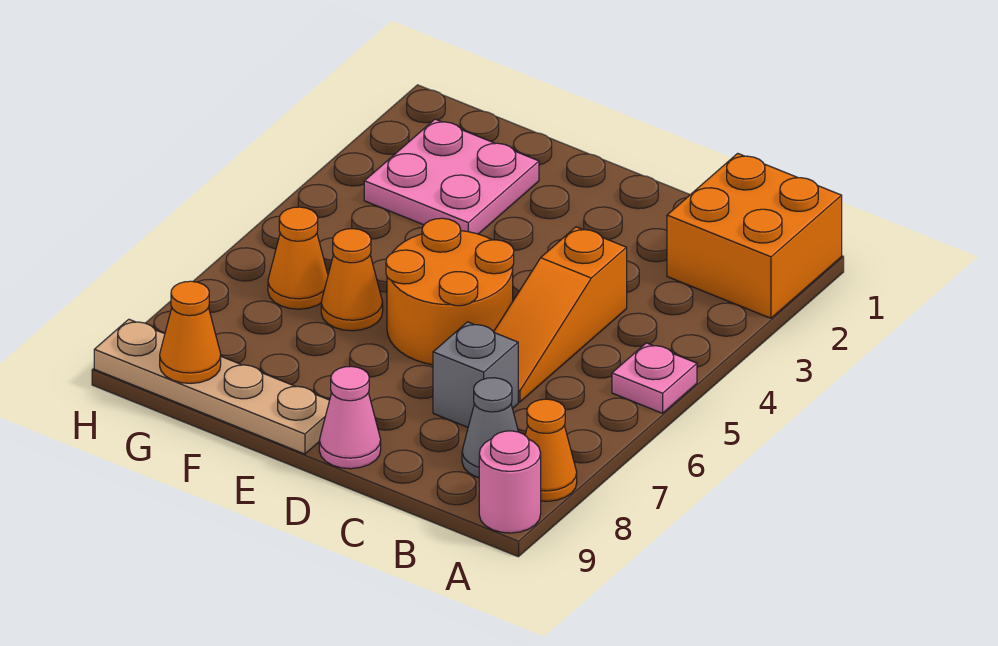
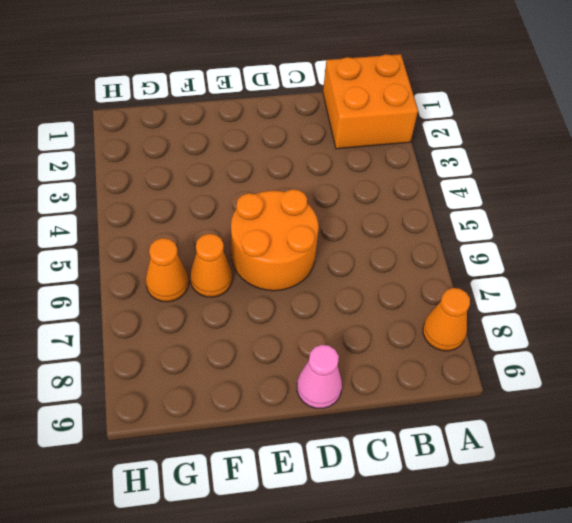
none -> pink 1x1 plate [612,343,697,413]
none -> pink 1x1 round brick [479,431,541,533]
none -> grey 1x1 cone [462,378,518,478]

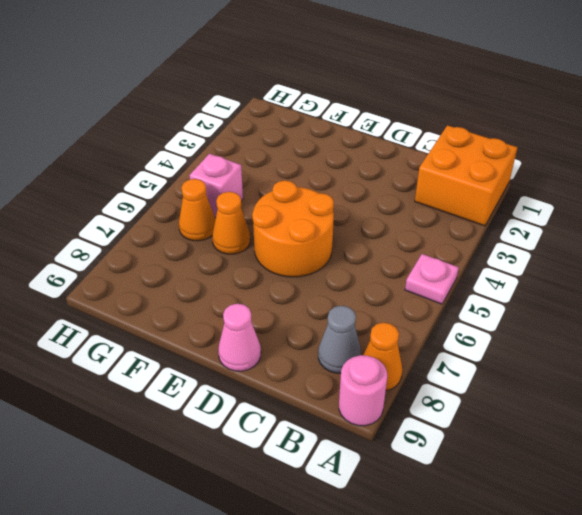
pink 1x1 brick [190,154,243,218] -> none
none -> orange 1x3 slope [494,227,627,402]
none -> grey 1x1 brick [433,322,518,427]
none -> tan 1x4 plate [94,319,330,454]

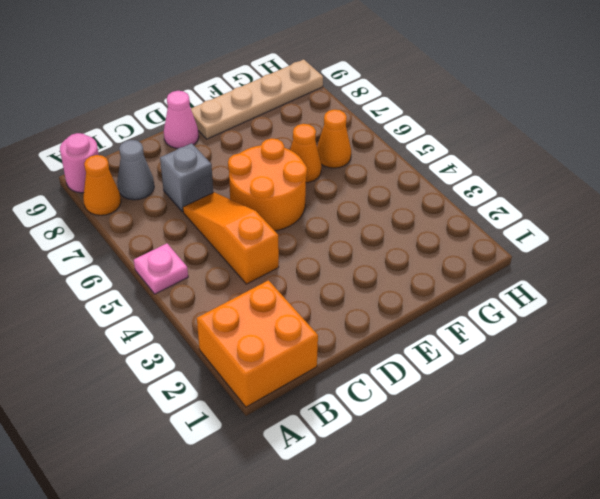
none -> pink 2x2 plate [364,119,539,234]
none -> orange 1x1 cone [160,281,221,383]

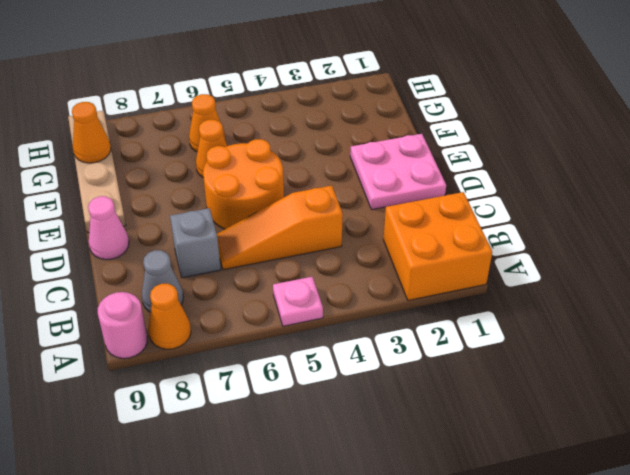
pink 2x2 plate [350,134,446,210] -> pink 2x2 plate moved to [364,119,539,234]

